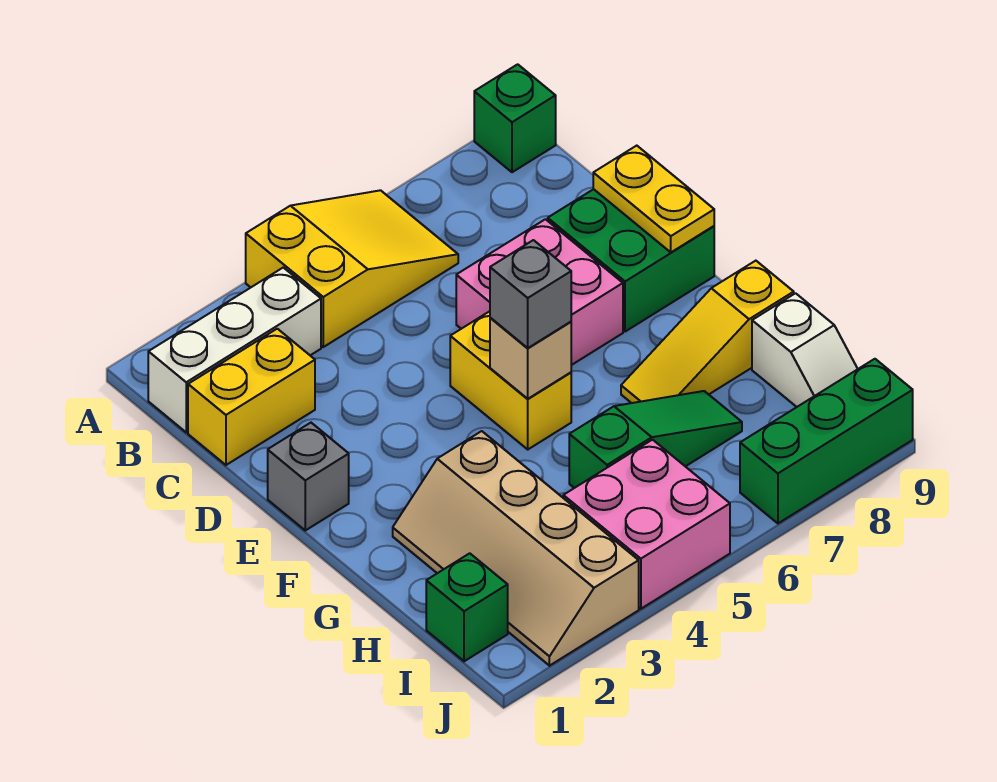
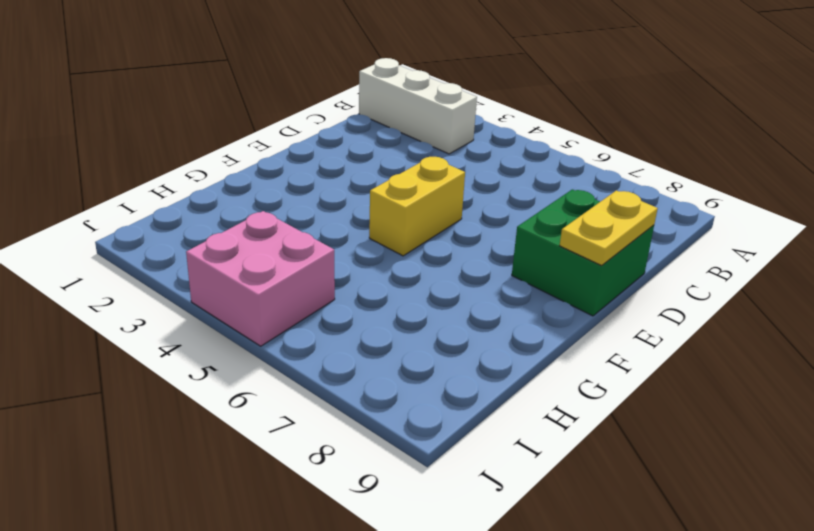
none -> yellow 2x3 slope [246,190,458,347]
none -> green 1x1 brick [474,64,556,172]
none -> yellow 1x2 brick [188,329,315,465]

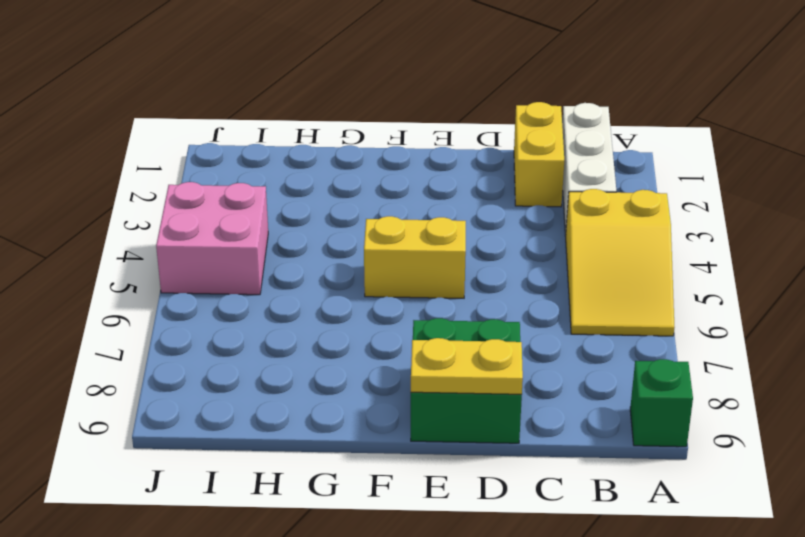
none -> pink 2x2 brick [456,219,623,365]
none -> grey 1x1 brick [268,423,349,530]
none -> tan 2x4 slope [393,431,639,666]

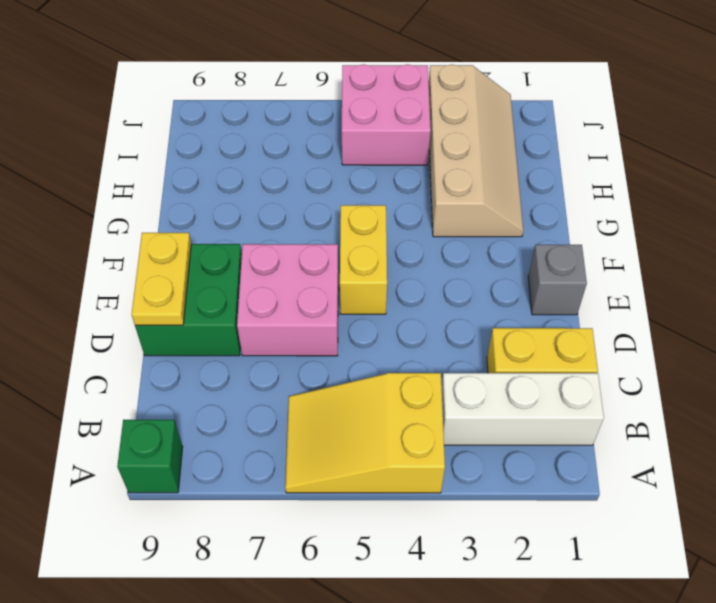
none -> yellow 1x3 slope [621,261,794,403]
none -> green 1x3 slope [569,391,742,488]
none -> white 1x2 slope [752,293,857,407]

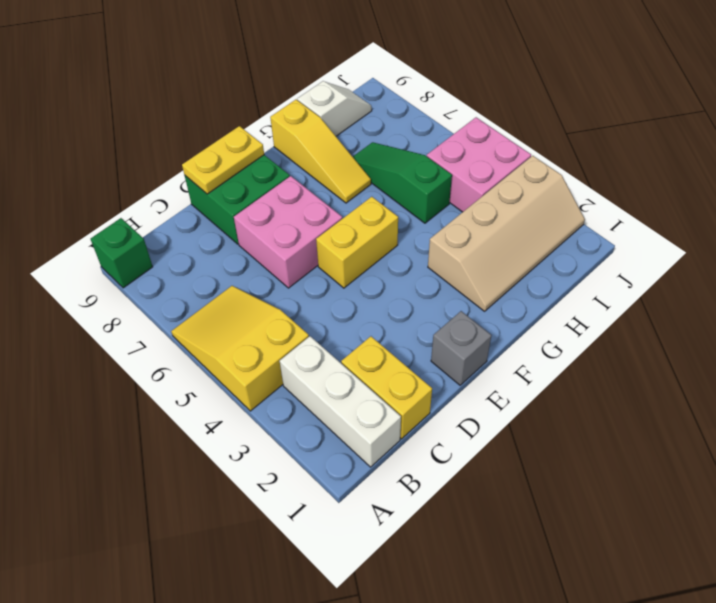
none -> green 1x1 brick [426,553,508,661]
none -> green 1x3 brick [740,359,913,523]
none -> tan 1x1 brick [490,318,571,399]

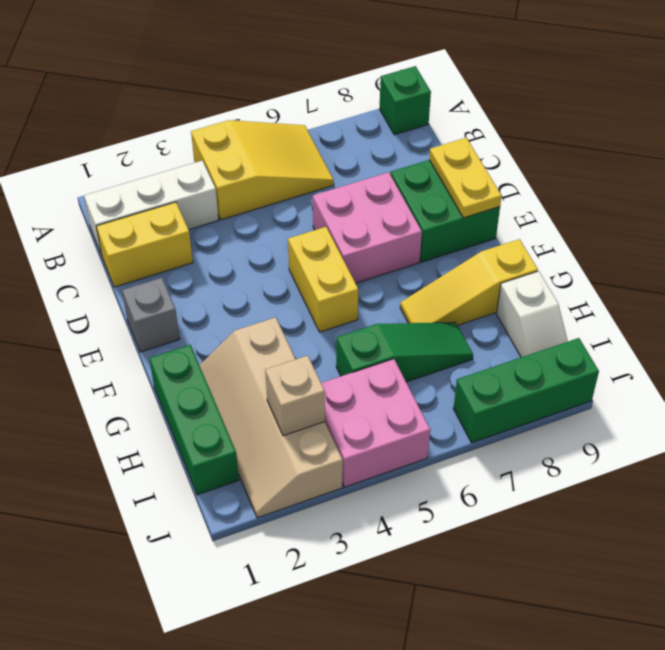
green 1x3 brick [149,345,239,495] -> green 1x1 brick [426,553,508,661]
tan 1x1 brick [265,356,325,436] -> tan 1x1 brick moved to [490,318,571,399]
none -> grey 1x1 brick [490,240,571,348]

